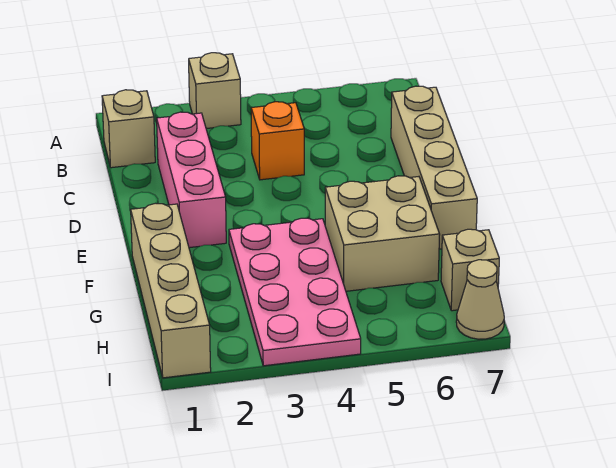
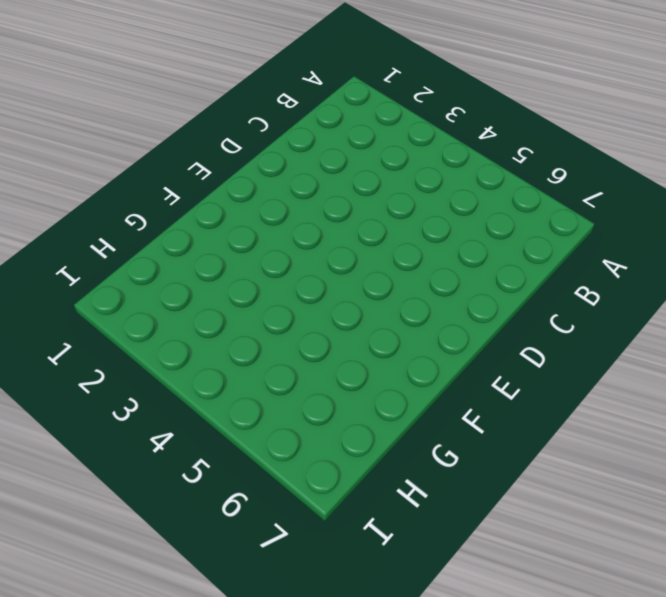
none -> tan 1x1 brick [189,53,241,129]
none -> tan 1x1 brick [102,90,155,168]

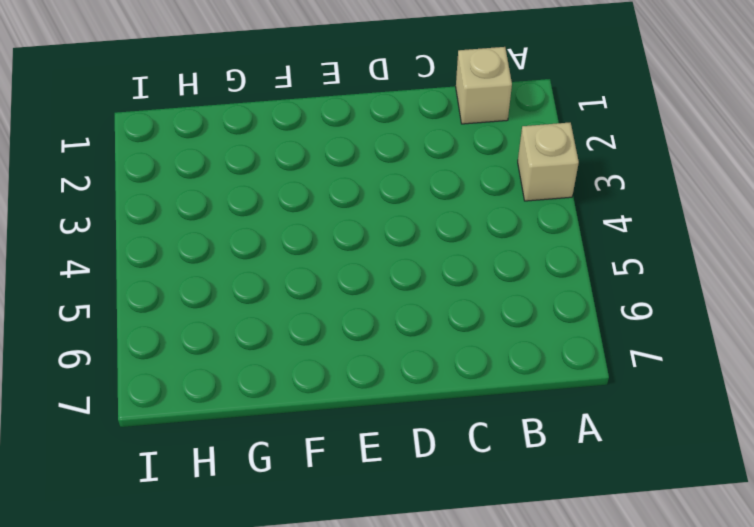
none -> pink 1x3 brick [157,112,226,248]
none -> orange 1x1 brick [251,102,304,180]

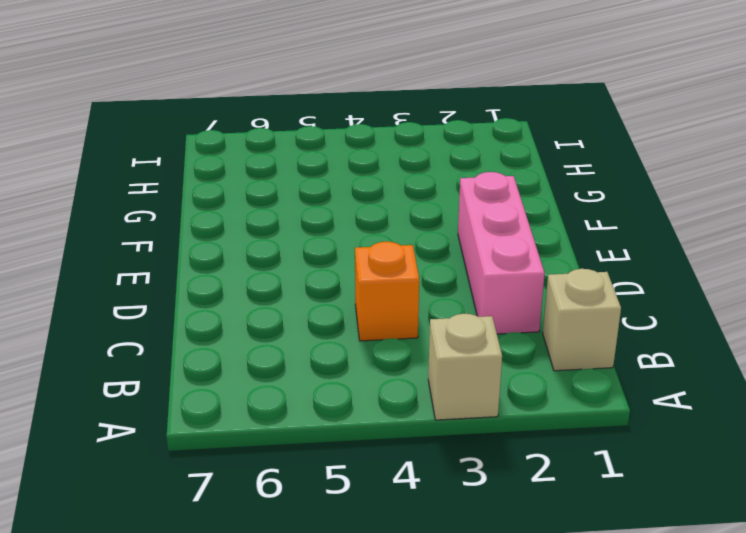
none -> tan 1x4 brick [391,86,477,249]
none -> tan 1x4 brick [131,203,211,378]

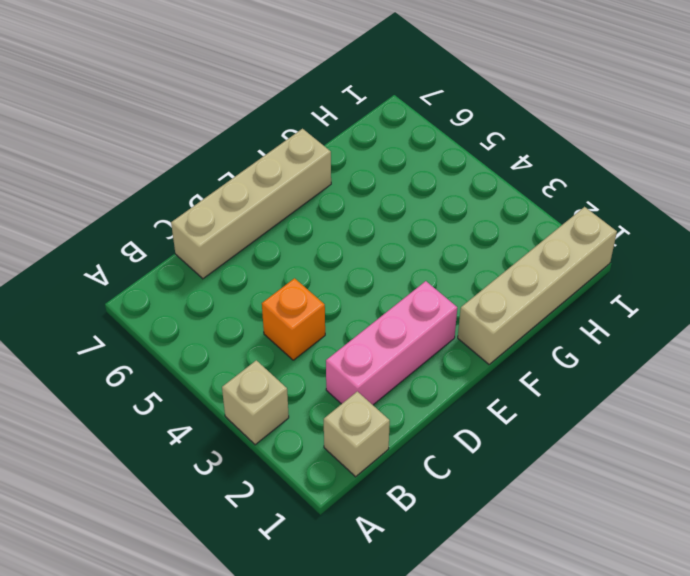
none -> pink 2x4 plate [229,218,361,366]
none -> tan 2x2 brick [325,176,440,291]

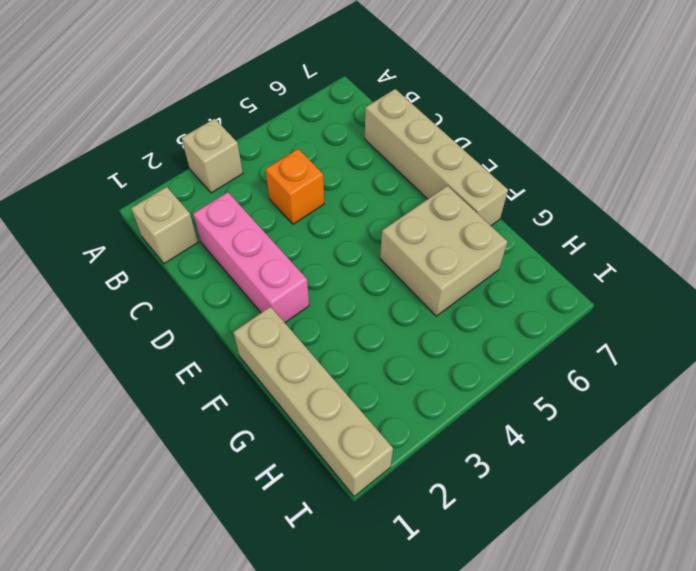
none -> pink 2x4 plate [229,218,361,366]
none -> tan 1x1 brick [441,229,499,311]

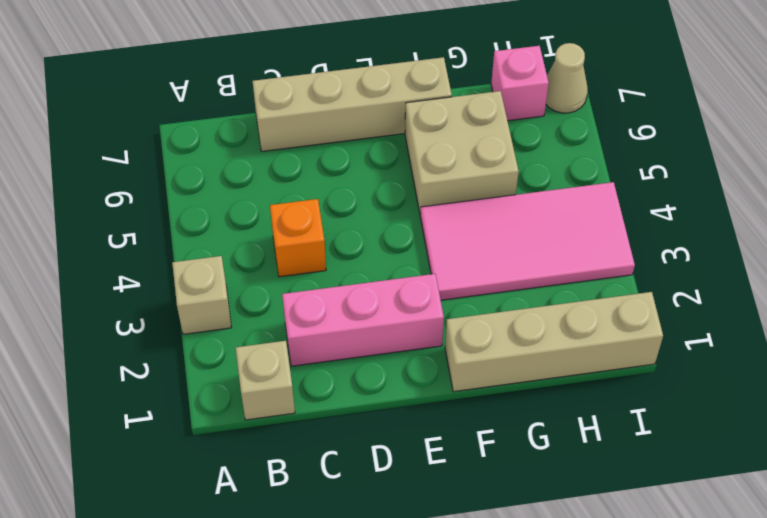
pink 2x4 tile [420,182,635,300] -> pink 2x4 plate [229,218,361,366]
pink 1x1 brick [491,46,549,121] -> tan 1x1 brick [441,229,499,311]

